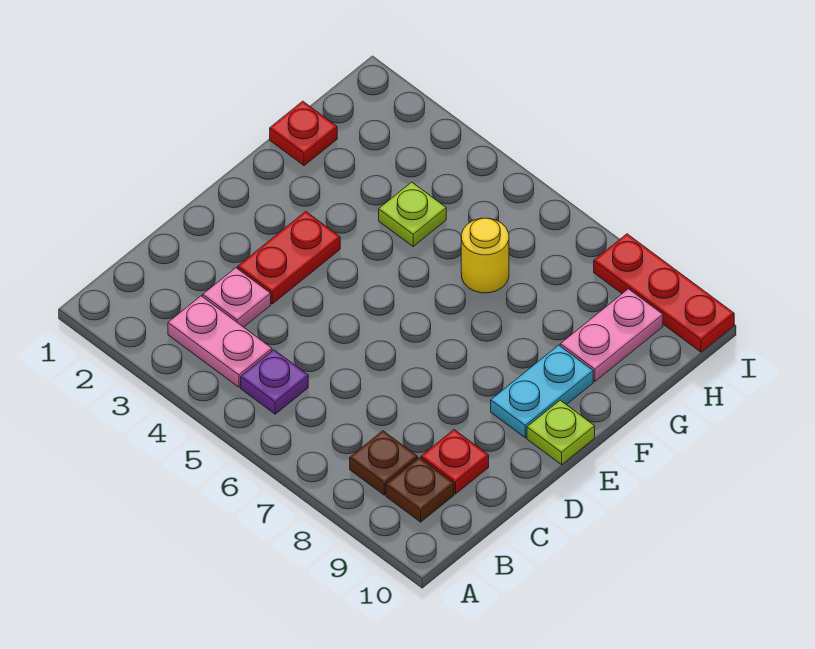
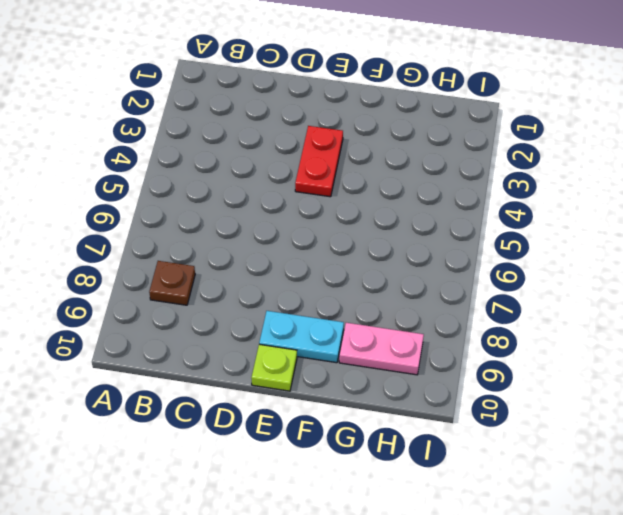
red 1x2 plate [295,126,343,197] -> red 1x2 plate turned to [238,211,340,304]
none -> pink 1x2 plate [168,296,272,387]
none -> purple 1x1 plate [241,350,308,414]
none -> brown 1x1 plate [386,458,454,522]

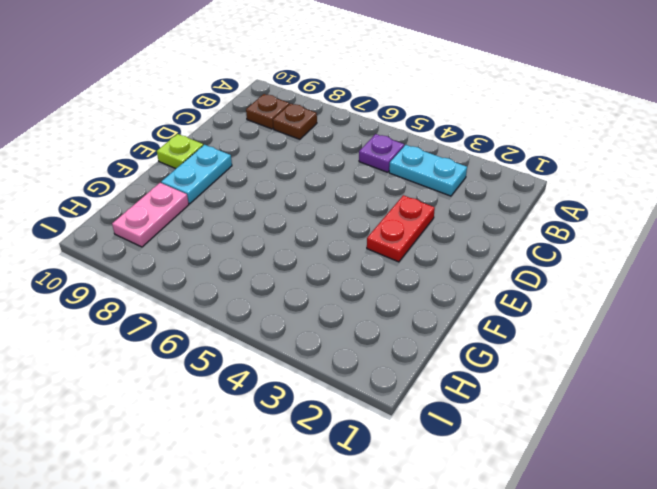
cyan 1x2 plate [389,145,467,196] -> pink 1x2 plate [168,296,272,387]
none -> pink 1x1 plate [203,268,271,327]
none -> red 1x1 plate [421,430,489,494]
none -> red 1x1 plate [270,101,337,166]

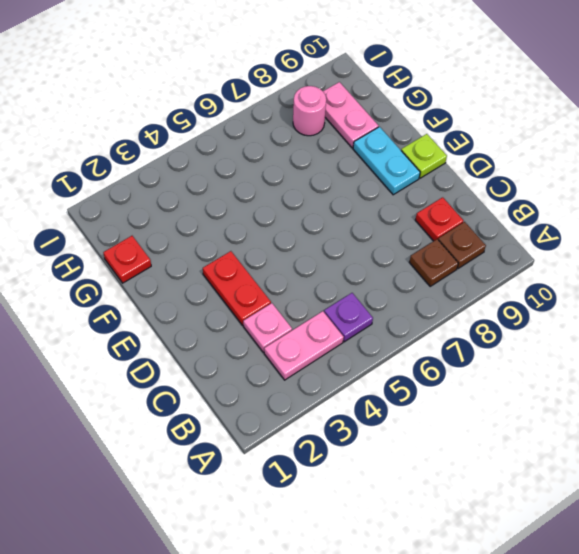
pink 1x1 round brick [293,86,326,136] -> none
none -> lime 1x1 plate [379,182,446,246]
none -> yellow 1x1 round brick [461,218,509,293]
none -> red 1x3 plate [594,234,734,352]

